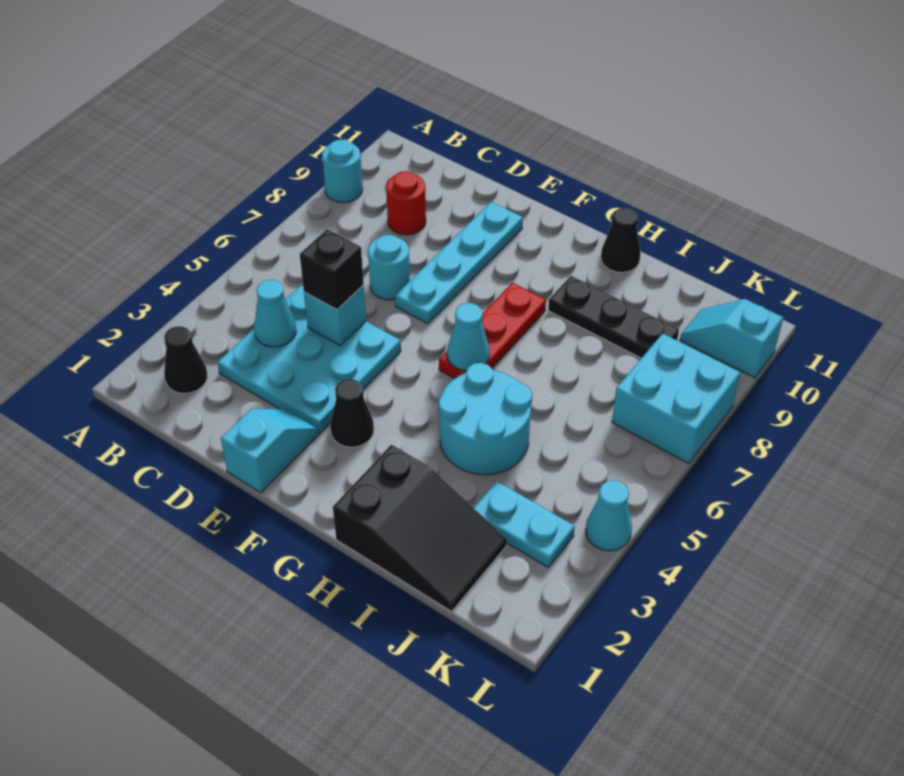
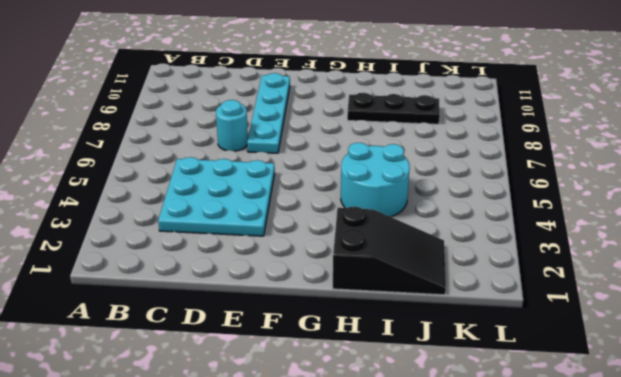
none -> cyan 1x1 round brick [322,140,363,202]
none -> black 1x1 cone [164,326,208,394]
none -> red 1x1 round brick [386,171,426,235]

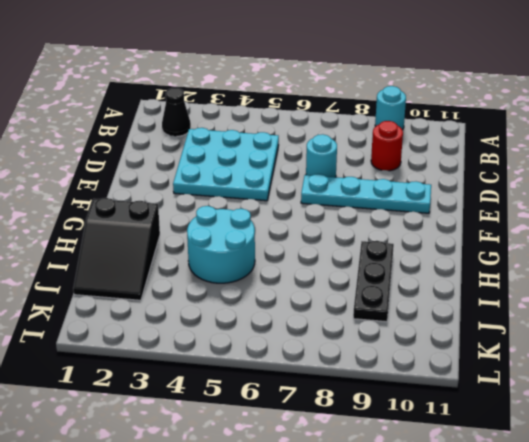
none -> cyan 1x2 slope [221,409,319,493]
none -> black 1x1 cone [330,379,374,447]
none -> red 1x3 plate [439,283,546,379]

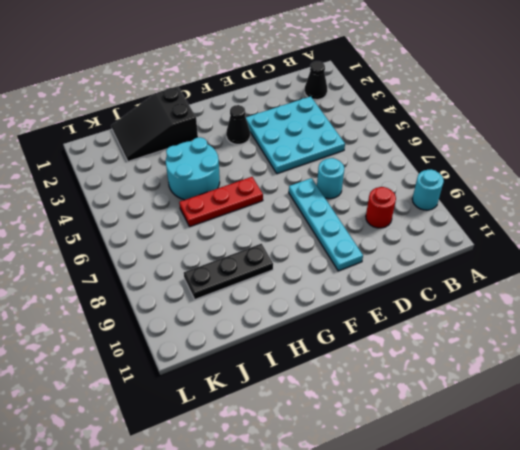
red 1x3 plate [179,177,263,227] -> red 1x3 plate turned to [439,283,546,379]
none -> cyan 1x2 slope [221,409,319,493]
none -> black 1x1 cone [601,208,641,272]
none -> cyan 1x2 plate [474,481,575,567]

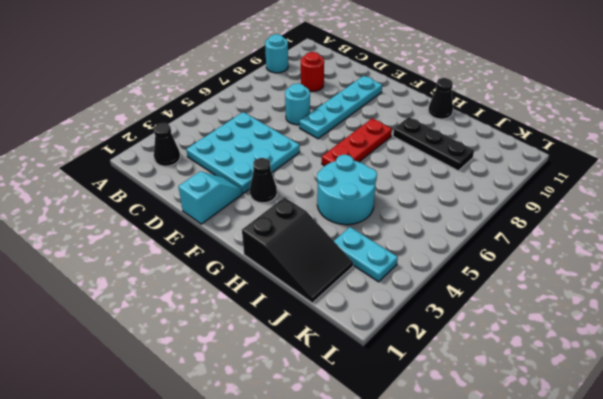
none -> cyan 2x2 brick [612,333,740,463]
none -> cyan 1x2 slope [680,299,783,378]
none -> cyan 1x1 cone [586,480,632,551]

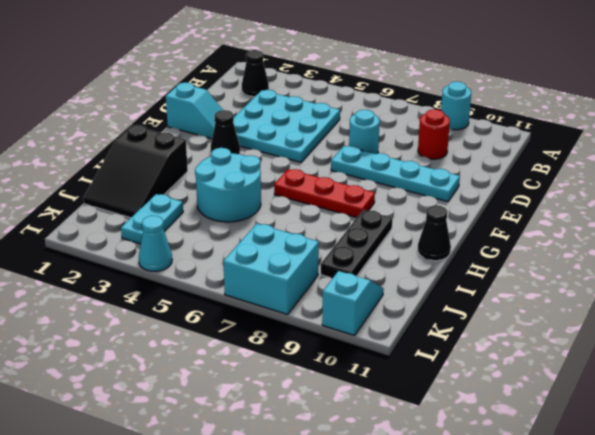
none -> cyan 1x1 cone [254,280,296,347]
none -> cyan 1x1 brick [304,285,366,345]
none -> cyan 1x1 cone [447,303,489,371]

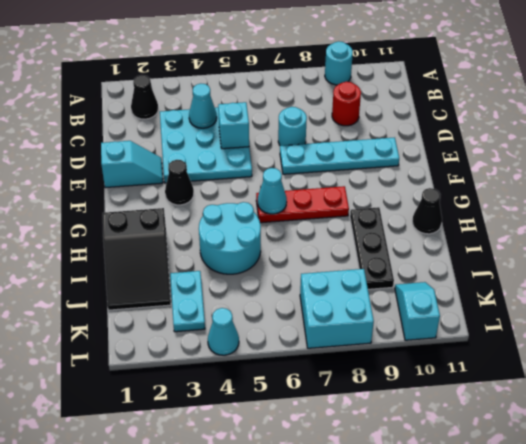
none -> black 1x1 brick [300,229,364,310]

